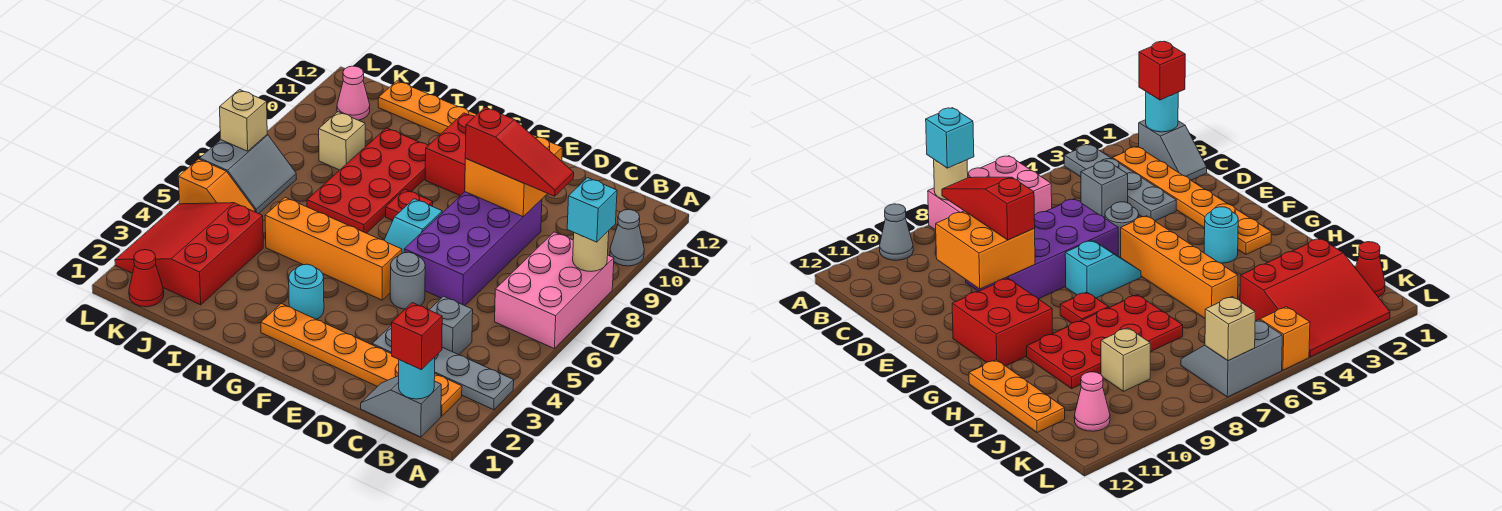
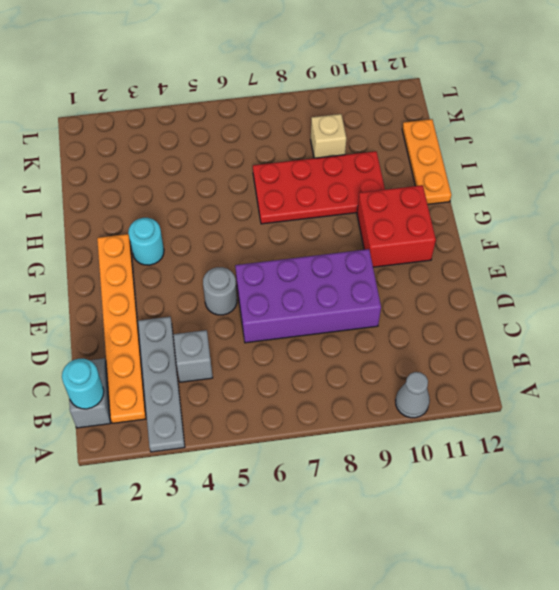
none -> pink 2x3 brick [495,232,614,349]
none -> orange 1x4 brick [265,197,402,300]
none -> cyan 1x2 slope [384,199,442,253]

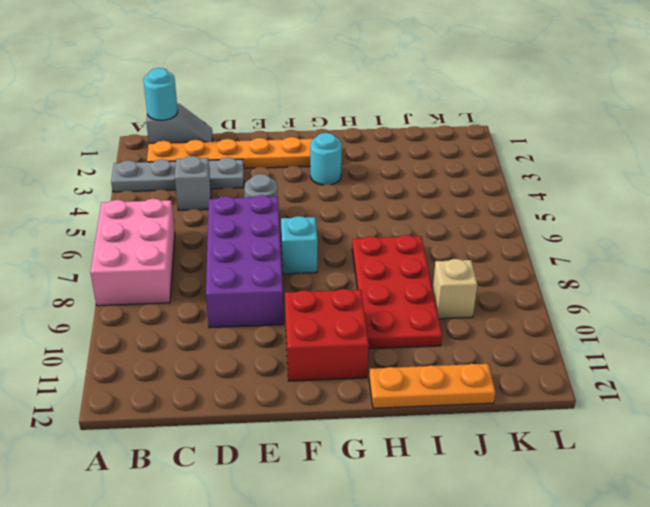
none -> grey 1x1 cone [610,210,644,266]
none -> orange 1x4 brick [265,197,402,300]
none -> red 1x1 plate [386,189,433,220]

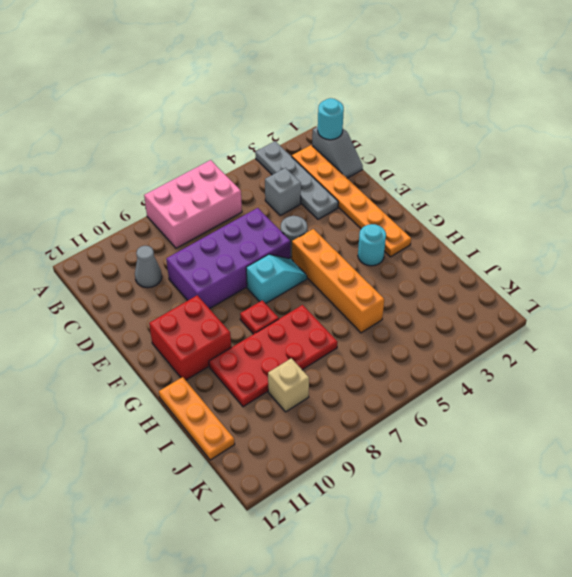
grey 1x1 cone [135,246,162,288] -> grey 1x1 cone moved to [610,210,644,266]
none -> red 3x3 slope [115,203,263,305]
none -> red 1x1 cone [129,250,164,307]
none -> orange 1x2 slope [179,159,255,212]

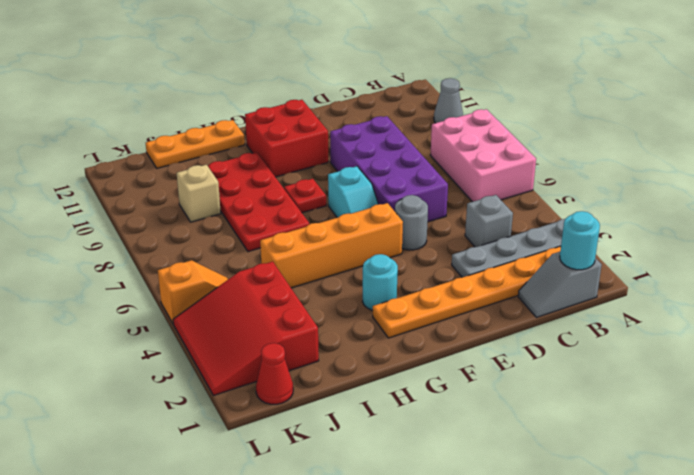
none -> grey 2x2 slope [200,135,296,214]
none -> pink 1x1 cone [337,66,370,120]
none -> tan 1x1 round brick [573,231,609,271]

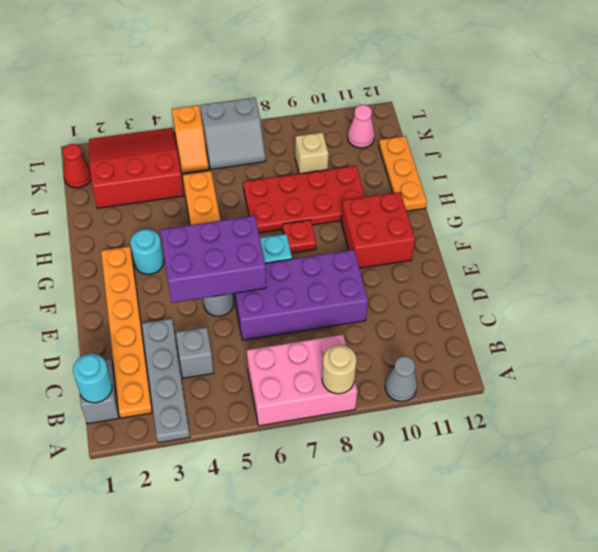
purple 2x3 brick [160,216,266,303] -> none
none -> orange 2x2 brick [465,134,562,217]
none -> tan 1x1 brick [220,90,267,151]
none -> cyan 1x1 brick [567,178,617,242]

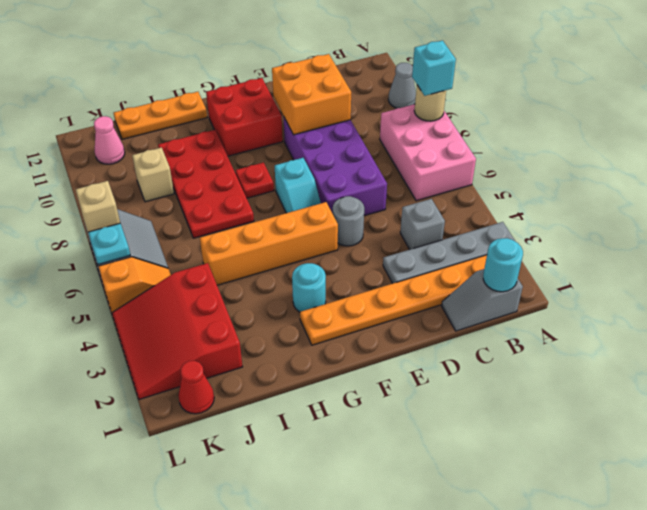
cyan 1x1 plate [88,223,130,265] -> none
none -> red 1x1 brick [392,303,442,370]
none -> red 1x3 slope [465,107,574,196]

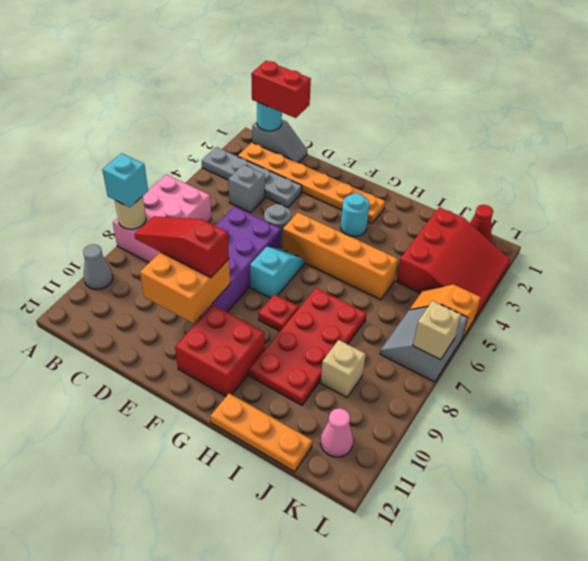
red 1x2 brick [251,61,311,118] -> red 1x1 brick [392,303,442,370]

